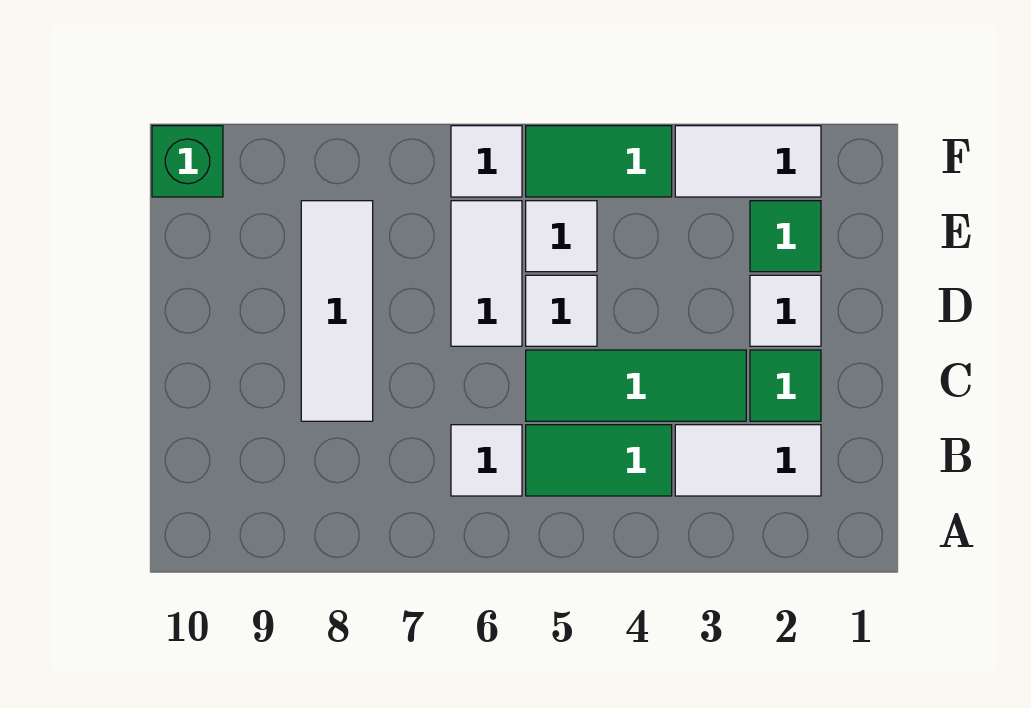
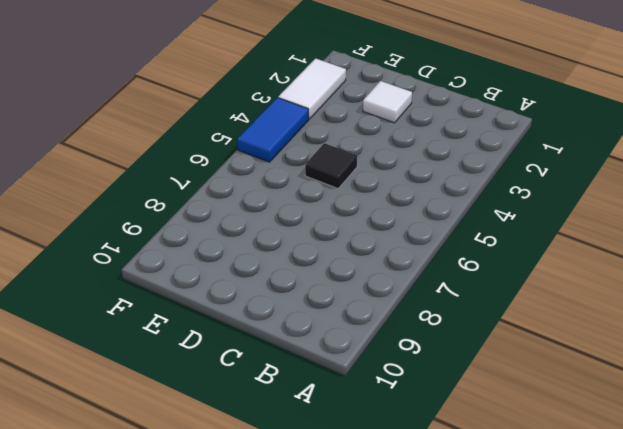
black 1x1 tile [305,143,357,188] -> white 1x1 tile [526,275,597,346]
blue 1x2 tile [237,98,309,162] -> green 1x2 tile [526,126,672,197]
none -> white 1x2 tile [675,425,821,496]
none -> green 1x2 tile [526,425,672,496]
none -> white 1x1 tile [451,425,522,496]

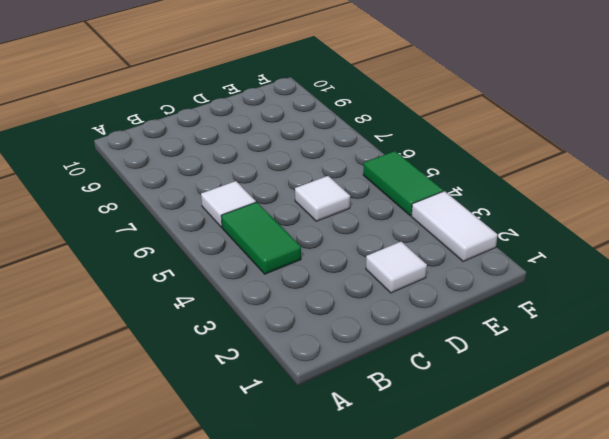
none -> white 1x2 tile [675,425,821,496]
none -> green 1x1 tile [750,350,821,421]
none -> green 1x3 tile [526,350,746,421]

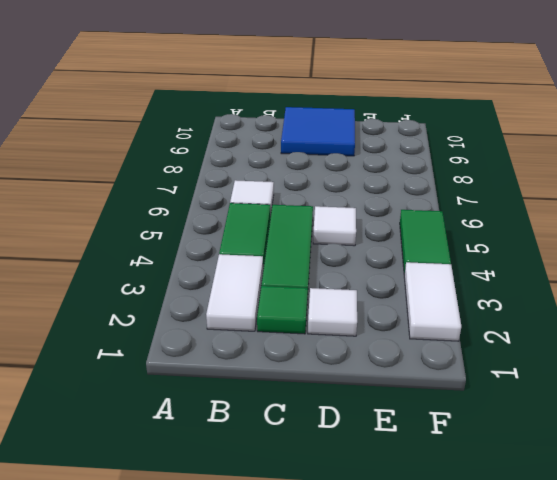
blue 2x2 tile [281,107,355,156] -> none
none -> white 1x3 tile [301,201,373,421]
none -> white 1x2 tile [451,201,522,346]
none -> green 1x1 tile [750,201,821,272]

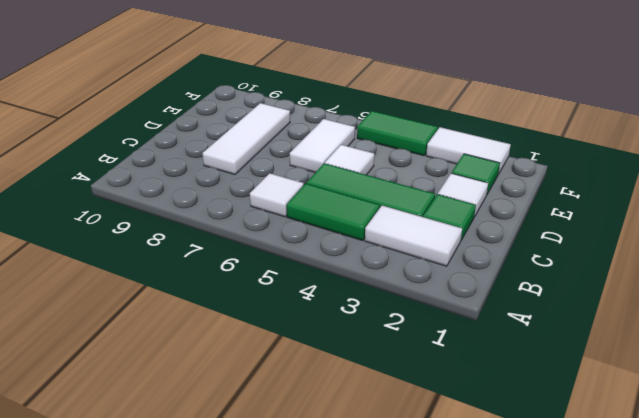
none -> white 1x1 tile [526,201,597,272]
none -> white 1x1 tile [451,126,522,197]
none -> green 1x1 brick [152,126,223,197]

